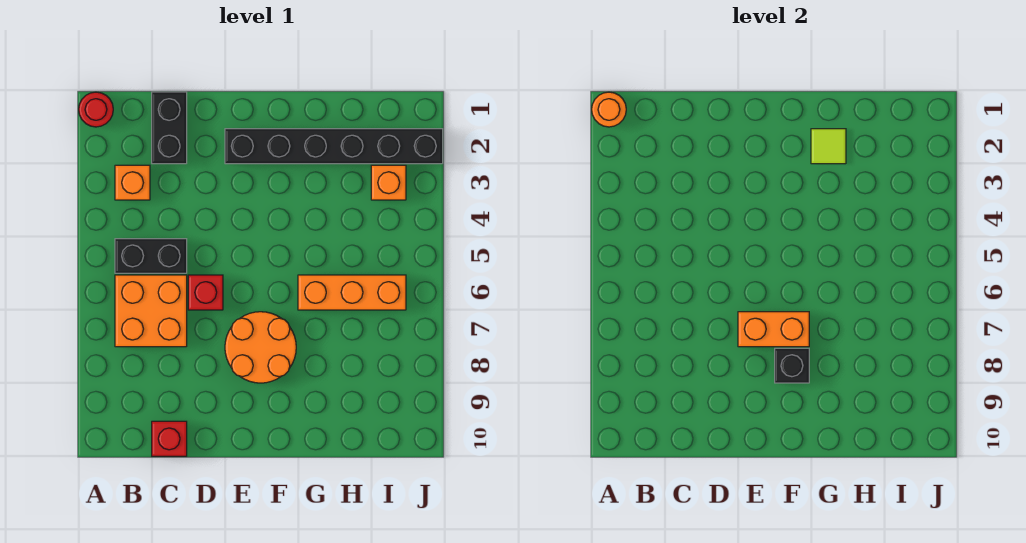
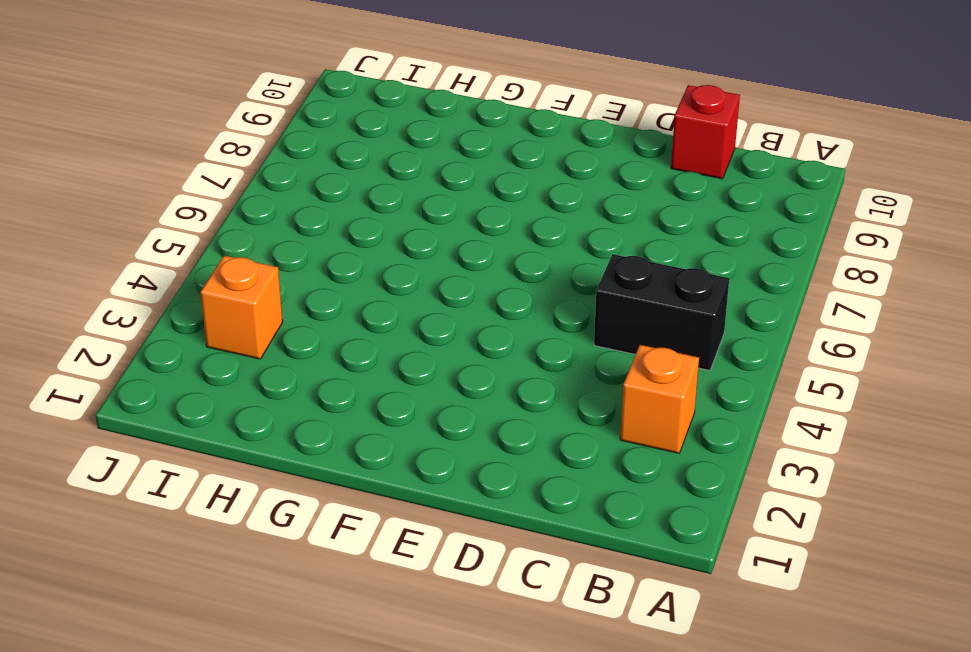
none -> red 1x1 round brick [79,92,113,127]
none -> orange 2x2 brick [115,275,187,347]
none -> black 1x2 brick [152,92,187,164]

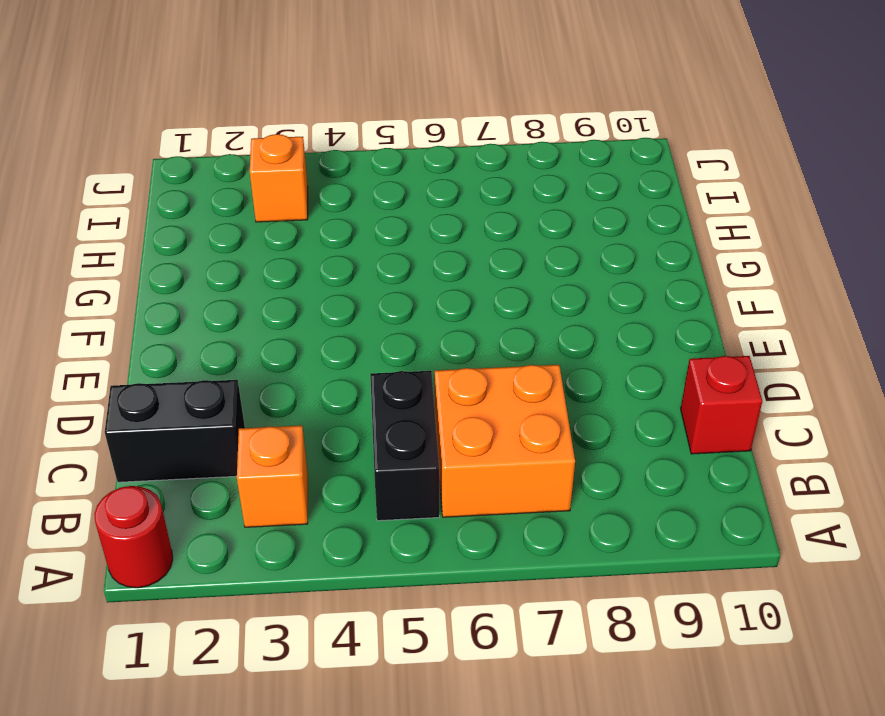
none -> red 1x1 brick [188,275,223,310]
none -> black 1x6 brick [225,129,443,164]
none -> orange 2x2 round brick [225,312,296,383]

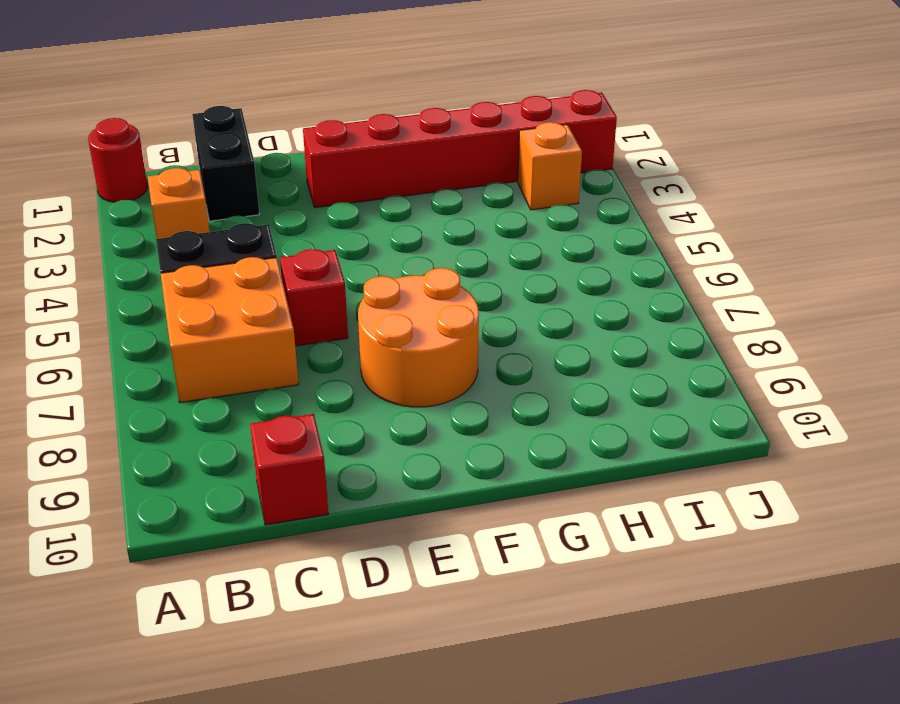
red 1x6 brick [303,90,617,208] -> black 1x6 brick [225,129,443,164]
none -> orange 1x3 brick [298,275,406,310]
none -> orange 1x1 round brick [592,92,626,127]
none -> orange 1x2 brick [738,312,809,347]

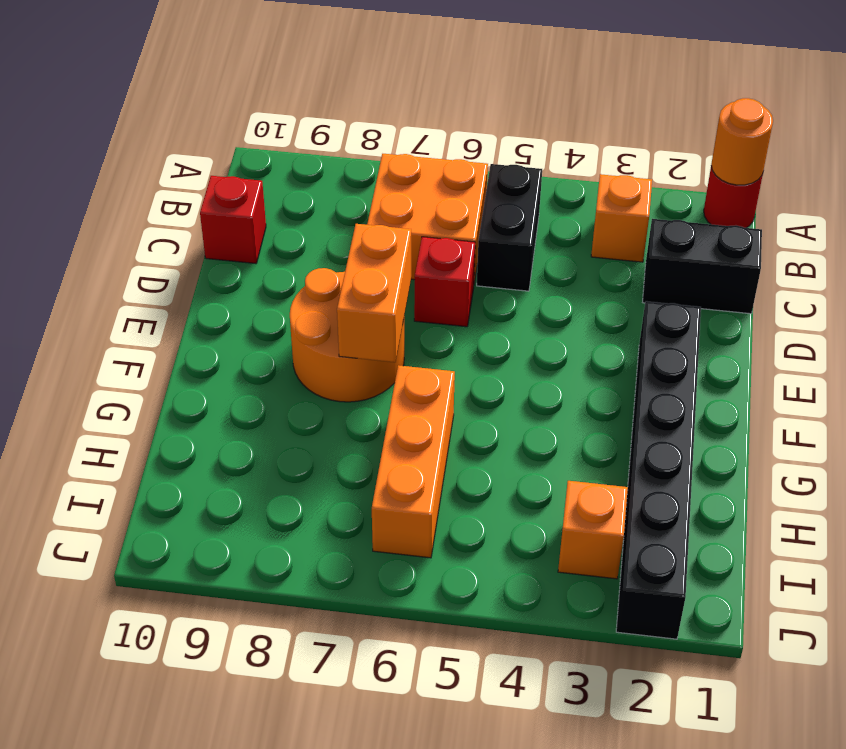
none -> black 1x1 brick [775,348,809,383]
none -> lime 1x1 tile [811,129,846,164]

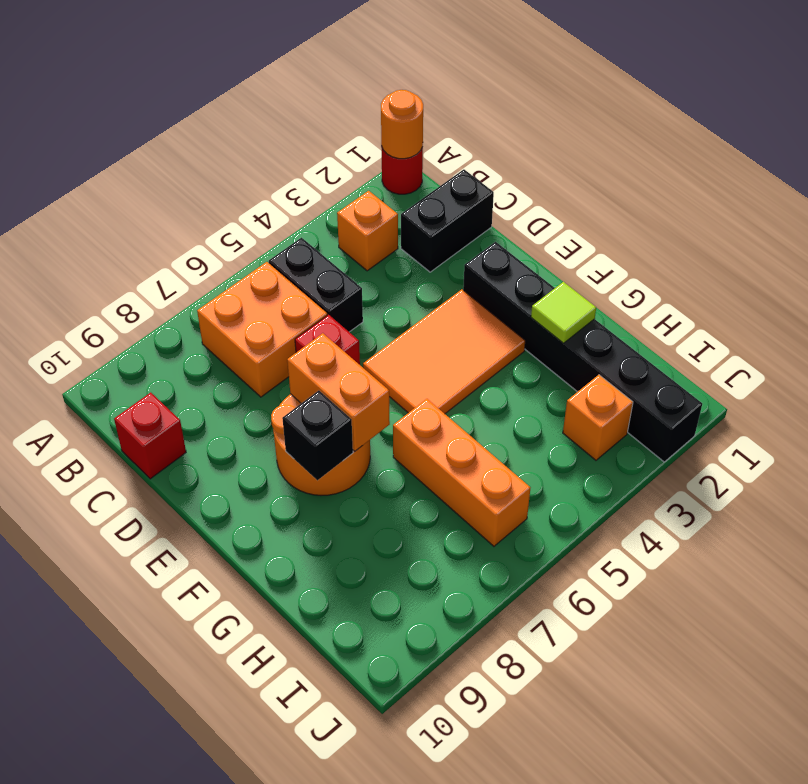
orange 2x3 tile [363,289,525,414] -> none

